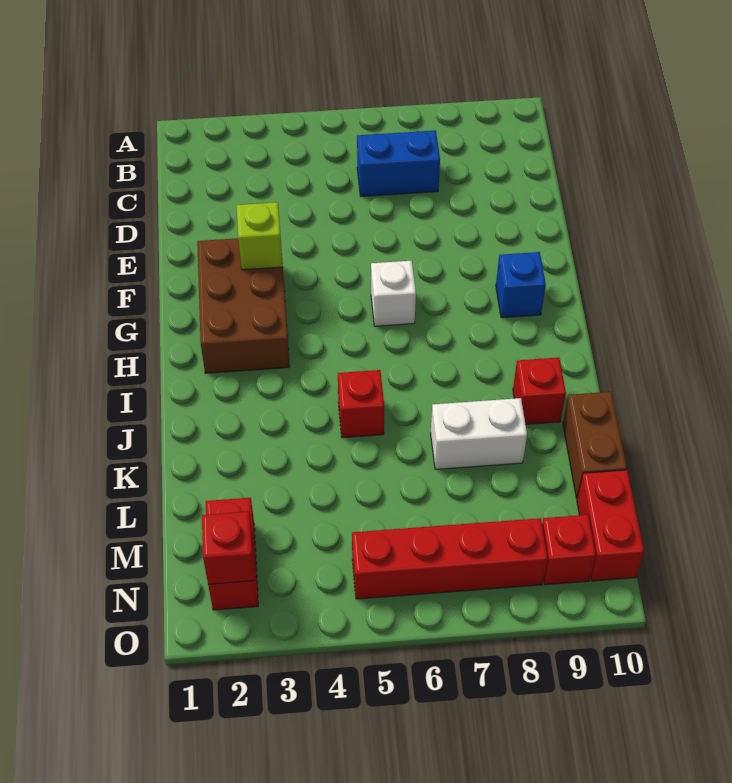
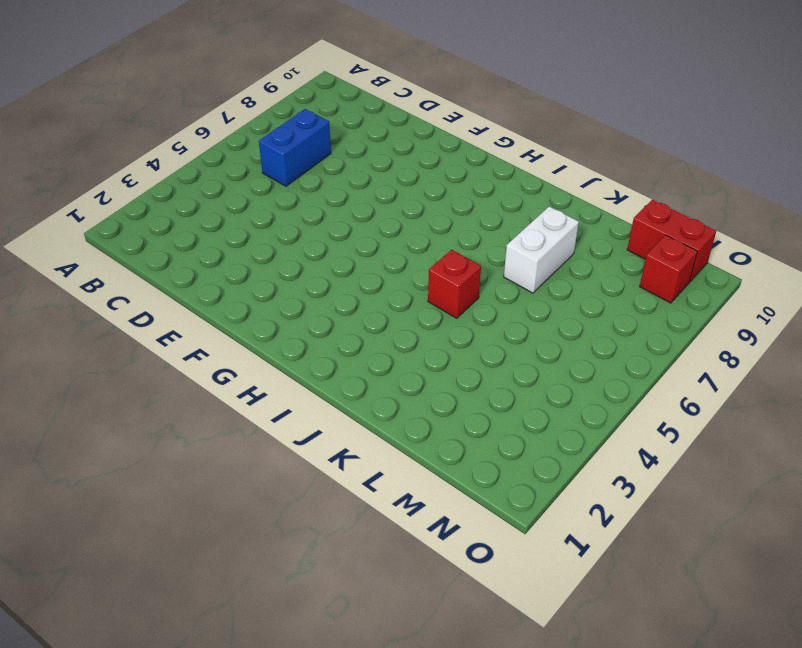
none -> brown 2x3 brick [197,238,290,373]
none -> white 1x1 brick [371,261,416,326]
none -> blue 1x1 brick [496,252,546,318]

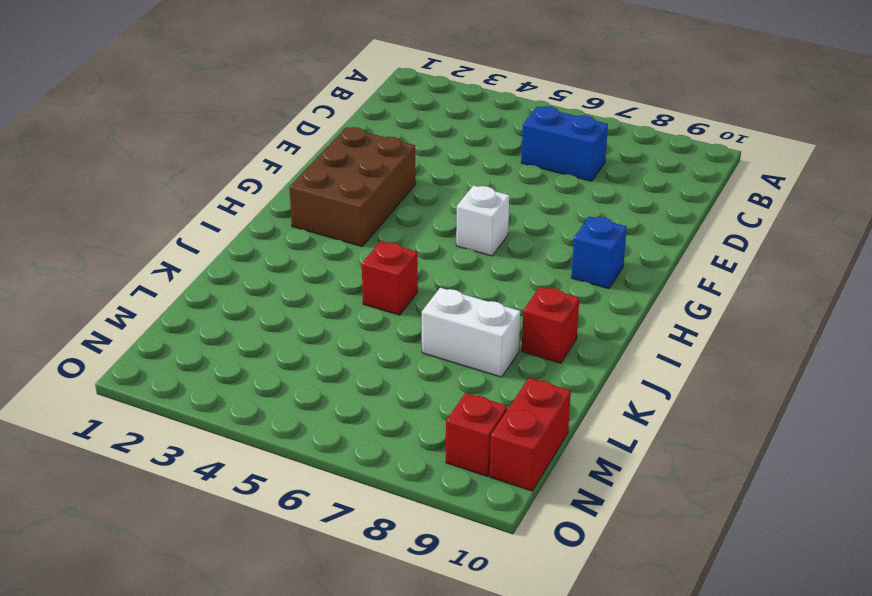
none -> brown 1x2 brick [563,392,627,499]
none -> red 1x2 brick [206,498,258,610]
none -> red 1x4 brick [352,518,548,599]

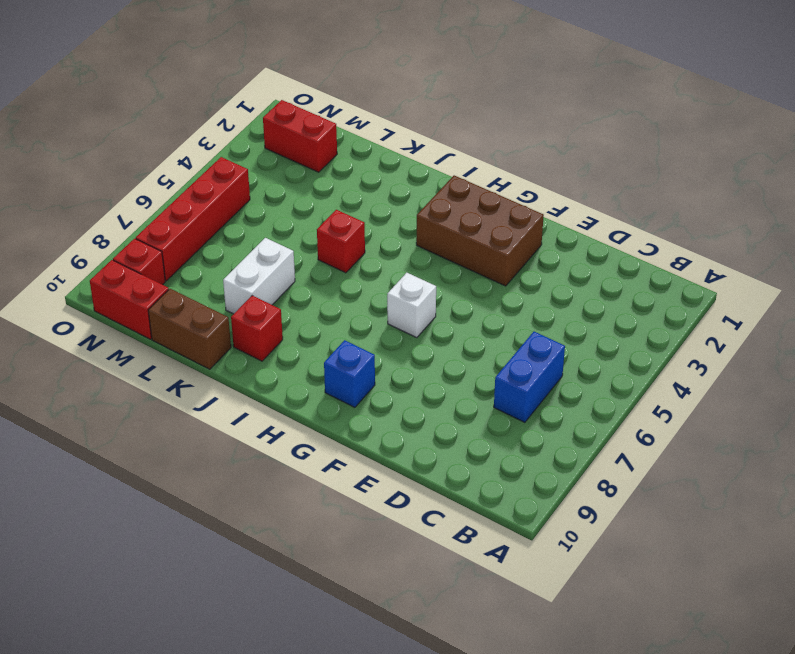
none -> lime 1x1 brick [236,202,283,270]
none -> red 1x1 brick [202,511,255,584]

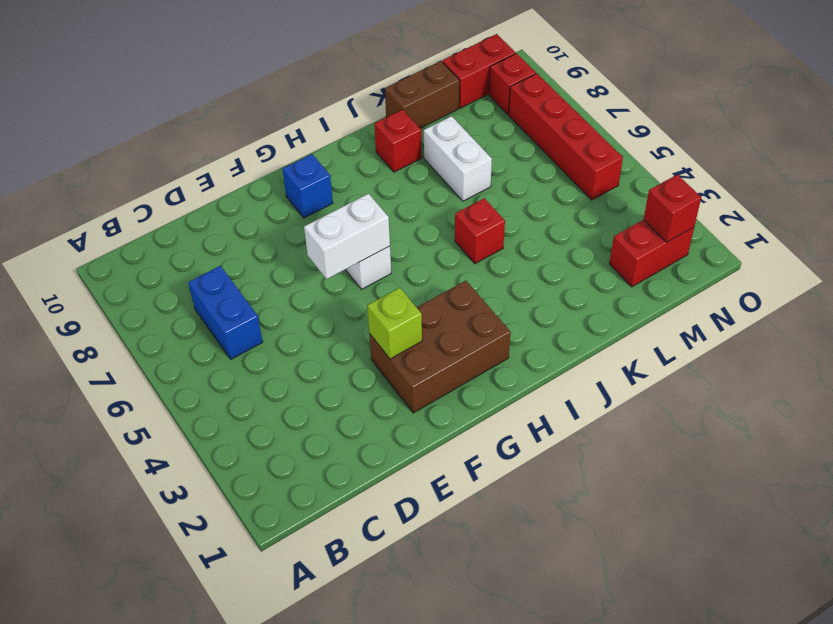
white 1x2 brick [304,194,390,279] -> none

